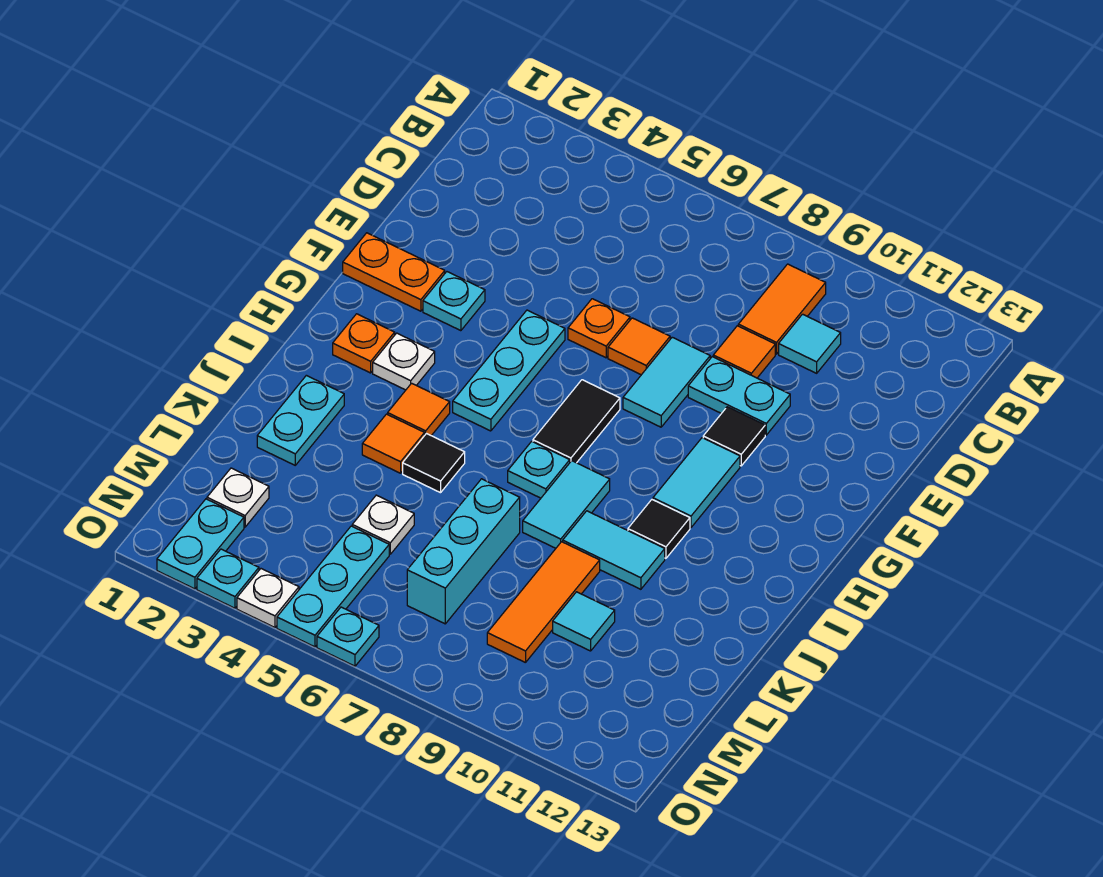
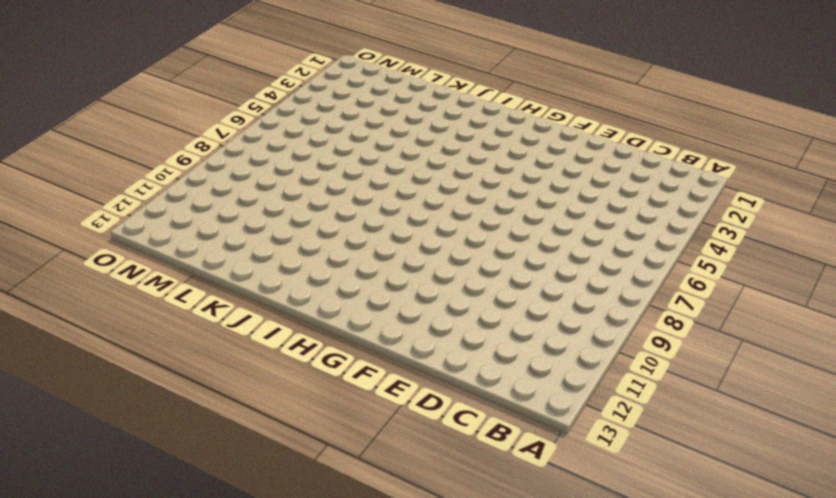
none -> orange 1x2 tile [738,264,826,354]
none -> cyan 1x1 tile [779,314,841,373]
none -> orange 1x1 tile [713,326,775,378]
none -> orange 1x1 plate [568,299,630,358]

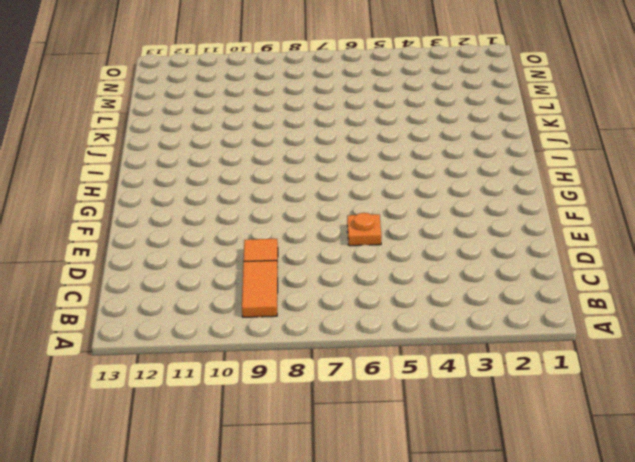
none -> cyan 1x1 tile [779,314,841,373]
none -> orange 1x1 tile [608,318,670,375]
none -> cyan 1x2 tile [623,337,710,427]
none -> cyan 1x2 plate [688,357,790,435]

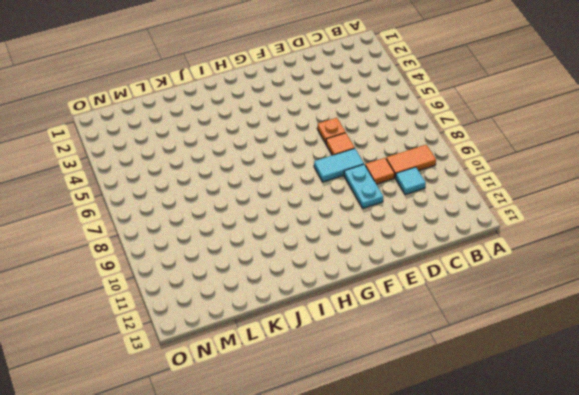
none -> orange 1x2 plate [343,233,445,311]
none -> cyan 1x1 plate [423,272,485,331]
none -> cyan 1x3 plate [453,310,565,431]
none -> black 1x1 tile [703,407,765,466]

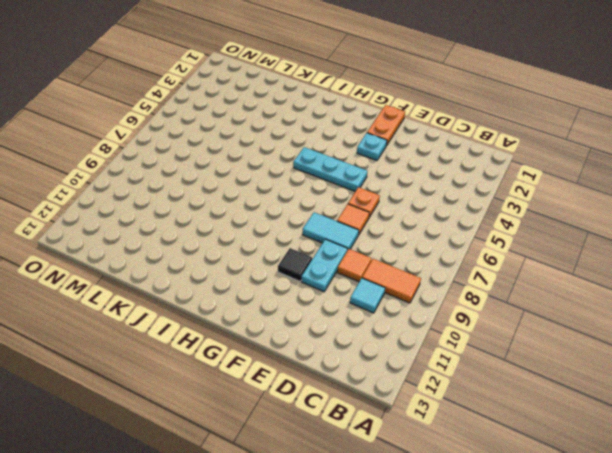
none -> black 1x2 tile [533,380,620,463]
none -> cyan 1x2 tile [653,438,740,528]
none -> orange 1x1 plate [333,314,395,373]
none -> white 1x1 plate [373,333,435,390]

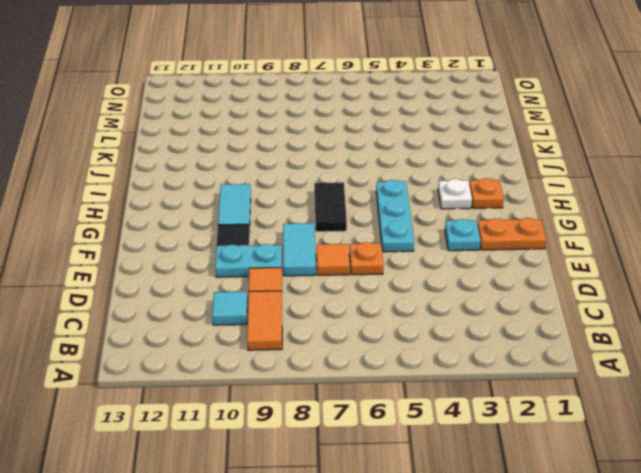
none -> orange 1x1 tile [388,383,450,436]
none -> cyan 1x1 plate [508,441,570,498]
none -> cyan 1x2 tile [523,461,610,548]
none -> black 1x1 tile [628,500,690,558]

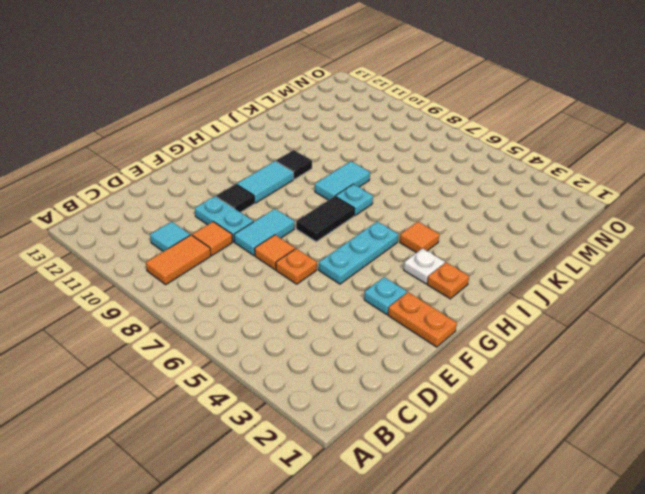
none -> cyan 1x2 plate [257,375,344,465]
none -> orange 1x1 tile [362,414,424,473]
none -> black 1x1 tile [403,434,465,493]
none -> cyan 1x2 tile [563,511,665,589]

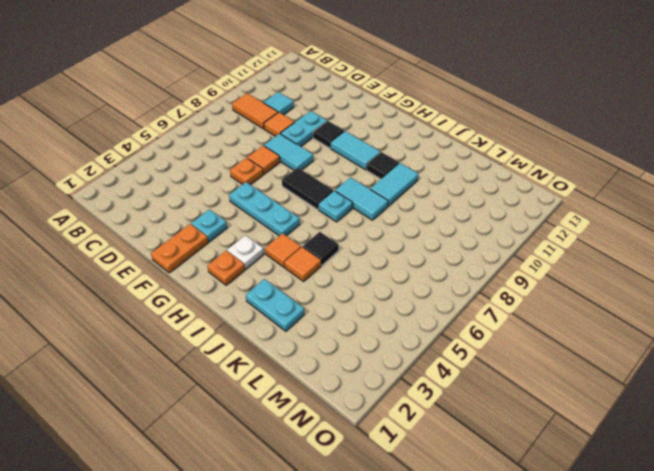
none -> cyan 1x3 brick [407,479,520,624]
none -> orange 1x3 tile [487,542,600,663]
none -> white 1x1 plate [352,495,414,554]
none -> cyan 1x1 tile [553,592,615,651]

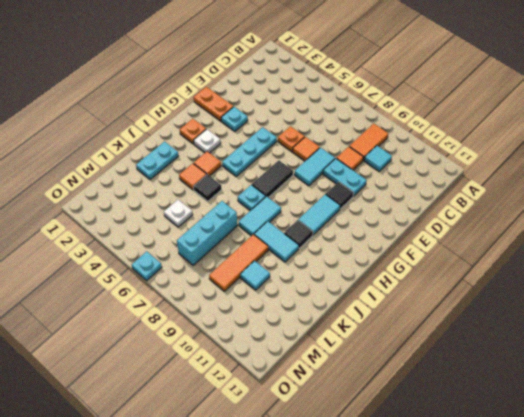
none -> white 1x1 plate [207,468,269,527]
none -> cyan 1x3 plate [277,526,389,647]
none -> cyan 1x2 plate [157,499,244,589]
none -> cyan 1x1 plate [197,549,259,608]

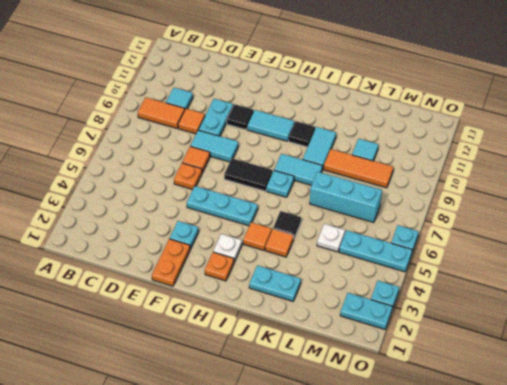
none -> white 1x1 plate [207,468,269,527]
none -> white 1x1 plate [237,569,299,627]

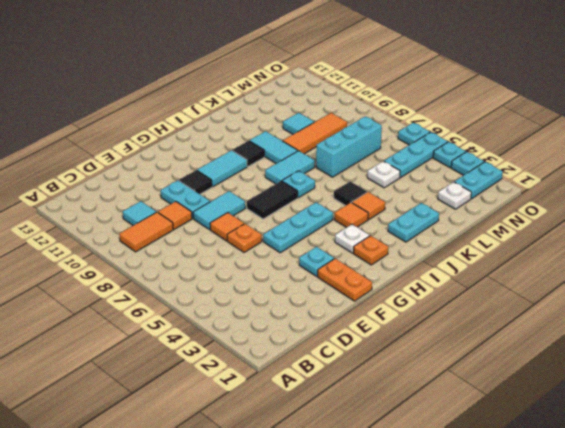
cyan 1x1 plate [433,142,466,168] -> white 1x1 plate [237,569,299,627]

